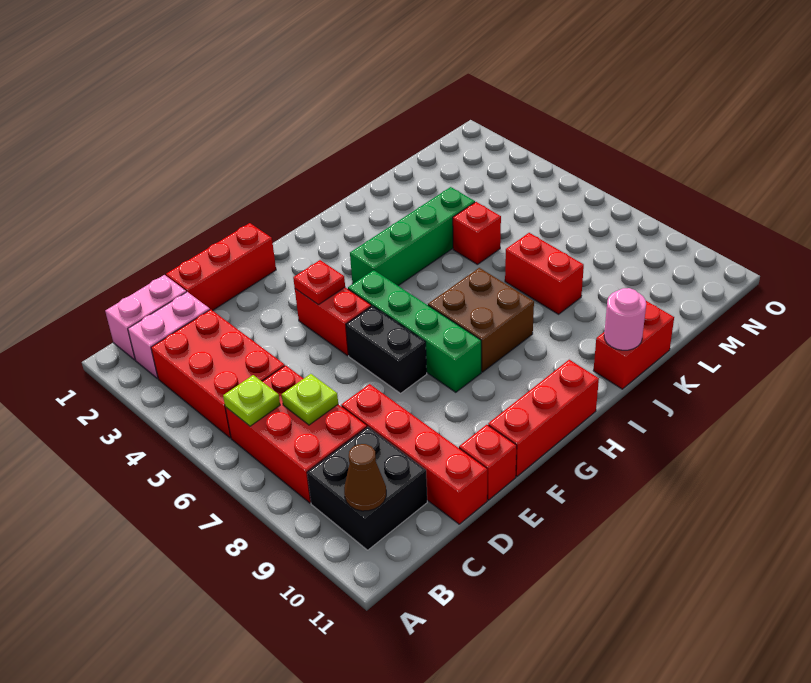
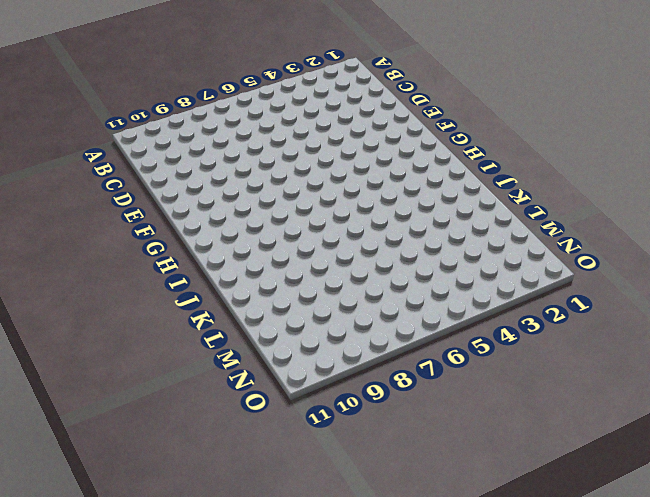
none -> pink 1x2 brick [105,275,186,360]
none -> pink 1x2 brick [128,292,210,379]
none -> red 2x3 brick [151,309,285,438]

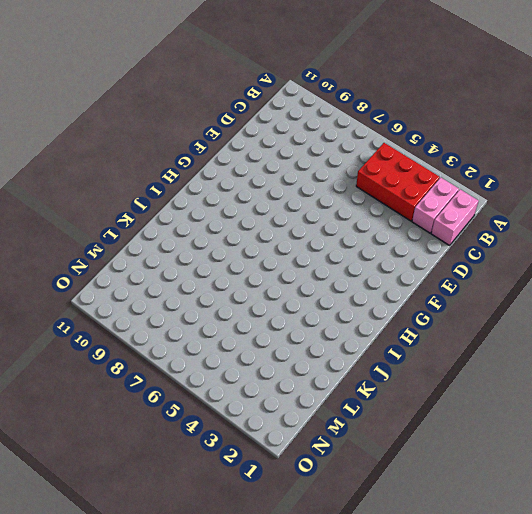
none -> red 2x3 brick [225,365,367,503]
none -> black 2x2 brick [307,427,427,550]
none -> red 1x3 brick [166,223,276,311]

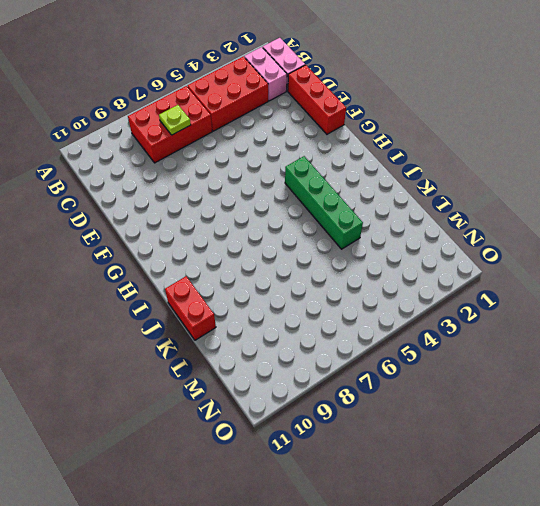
none -> black 2x2 brick [307,427,427,550]
none -> red 1x4 brick [341,384,487,524]
none -> red 1x1 brick [459,425,517,500]

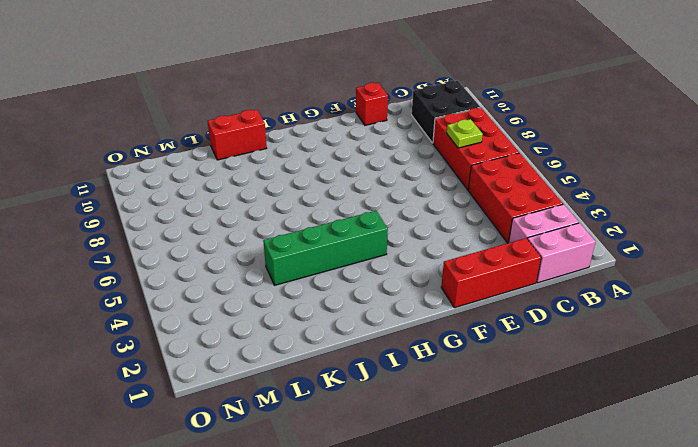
none -> red 1x4 brick [341,384,487,524]
none -> red 1x2 brick [295,288,371,356]
none -> black 1x2 brick [346,306,427,393]

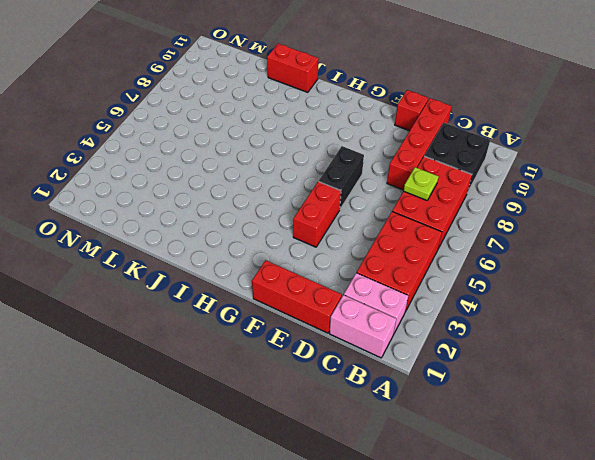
none -> red 1x3 brick [488,360,599,476]
none -> green 1x4 brick [348,270,481,392]
none -> green 1x4 brick [350,187,475,286]

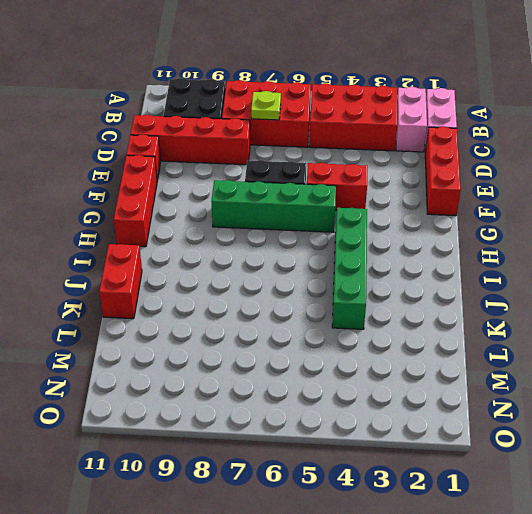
none -> brown 2x2 brick [428,268,534,372]
none -> red 1x1 brick [453,202,501,265]
none -> red 1x2 brick [505,233,584,314]

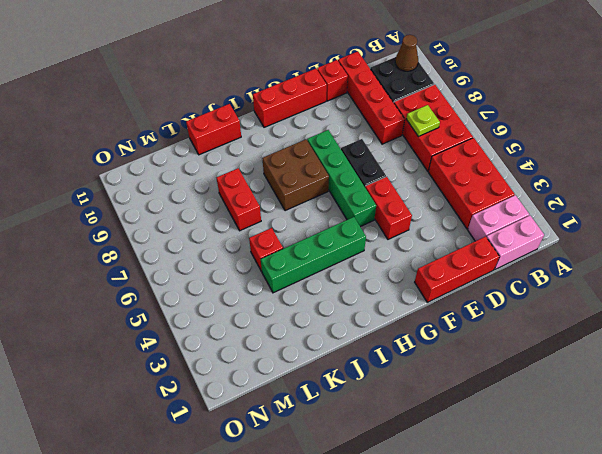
none -> lime 1x1 plate [223,375,280,426]
none -> red 1x1 plate [293,260,345,305]
none -> pink 1x1 round brick [604,288,646,350]

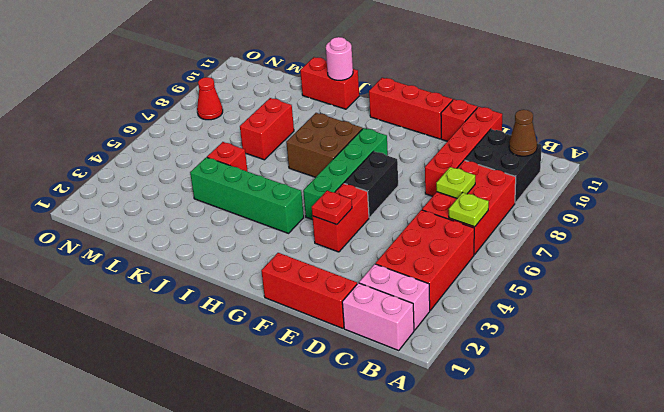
red 1x1 cone [197,77,223,120] -> none

